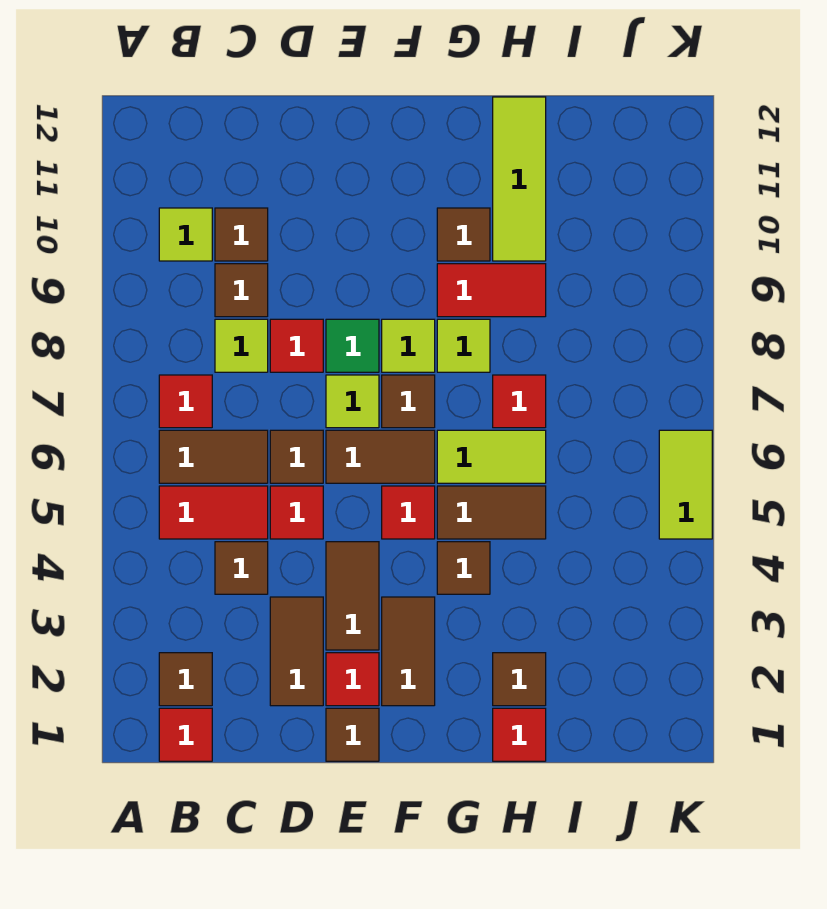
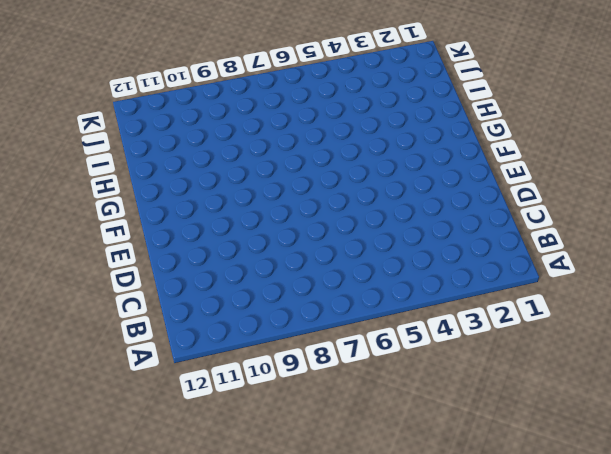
none -> red 1x1 tile [159,708,212,761]
none -> brown 1x1 tile [159,653,212,706]
none -> red 1x2 tile [159,486,268,539]
none -> brown 1x2 tile [159,430,268,483]

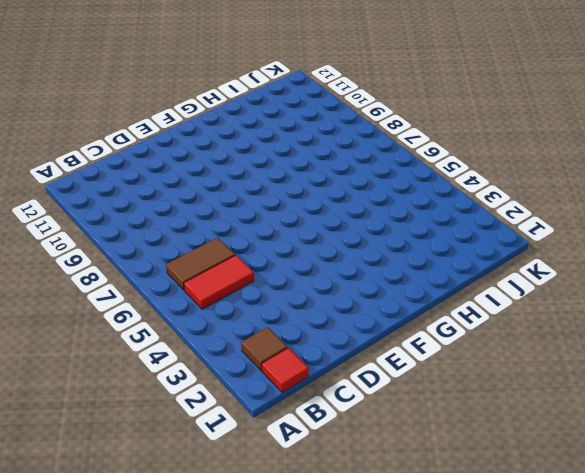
none -> red 1x1 tile [159,375,212,428]
none -> lime 1x1 tile [159,208,212,261]
none -> brown 1x1 tile [215,542,268,594]
none -> lime 1x1 tile [215,319,268,372]

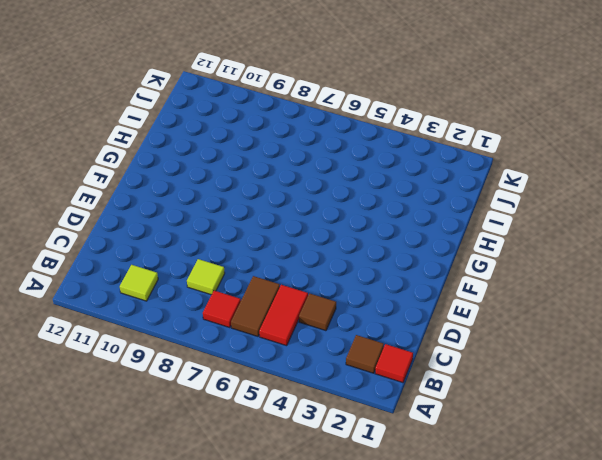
none -> brown 1x1 tile [215,264,268,317]
none -> brown 1x1 tile [215,208,268,261]
none -> brown 1x2 tile [270,597,323,706]
none -> red 1x1 tile [270,486,323,539]

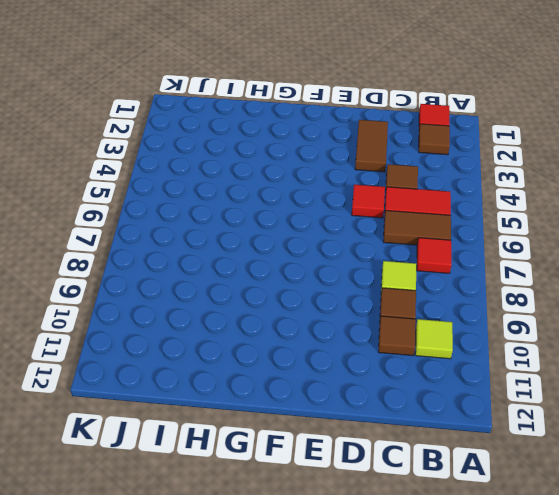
none -> brown 1x1 tile [270,430,323,483]
none -> red 1x1 tile [270,319,323,372]
none -> brown 1x1 tile [326,708,379,761]
none -> red 1x1 tile [326,653,379,706]

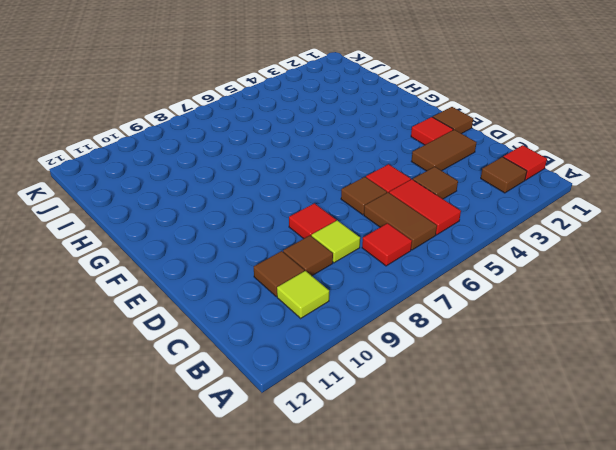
none -> brown 1x2 tile [326,542,379,650]
none -> brown 1x2 tile [326,430,435,483]
none -> lime 1x1 tile [326,375,379,428]
none -> green 1x1 tile [326,319,379,372]

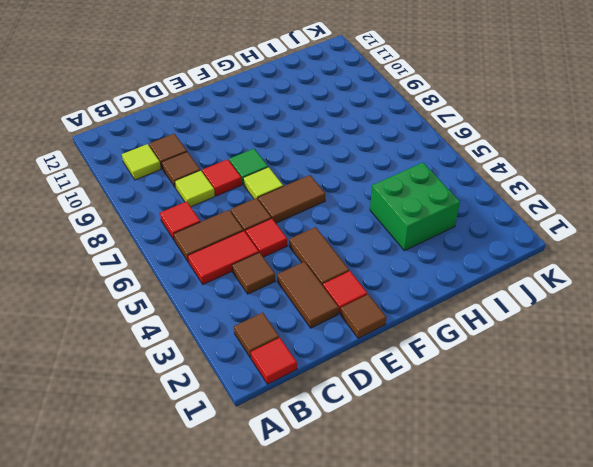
green 2x2 brick [370,163,460,251] -> none
none -> brown 1x2 tile [382,597,435,706]
none -> red 1x1 tile [382,486,435,539]
none -> brown 1x1 tile [382,375,435,428]
none -> lime 1x1 tile [382,319,435,372]

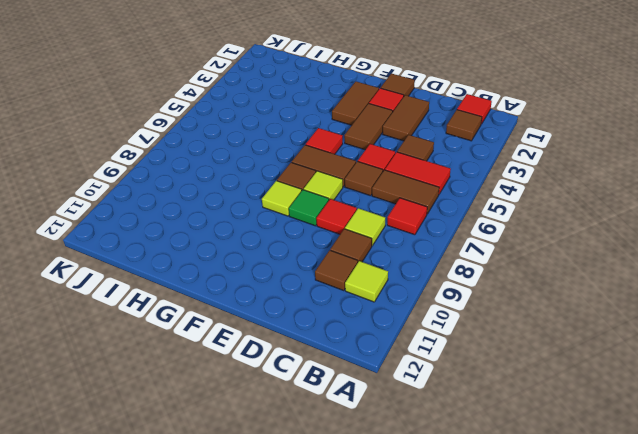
none -> brown 1x1 tile [437,542,490,594]
none -> brown 1x2 tile [437,486,546,539]
none -> lime 1x2 tile [437,430,546,483]
none -> lime 1x1 tile [437,319,490,372]

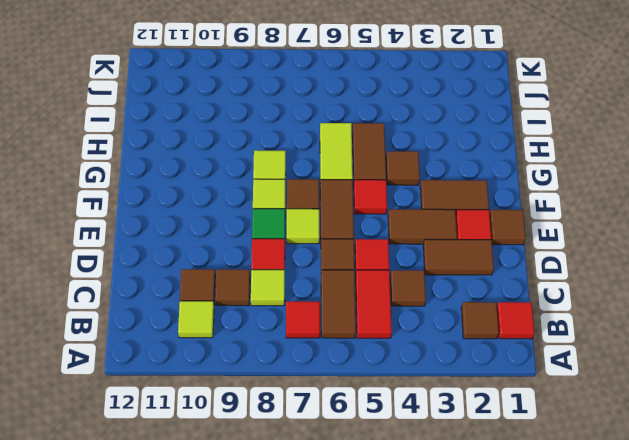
none -> red 1x2 tile [437,264,546,317]
none -> brown 1x1 tile [437,208,490,261]
none -> red 1x1 tile [493,708,546,761]
none -> brown 1x1 tile [493,653,546,706]

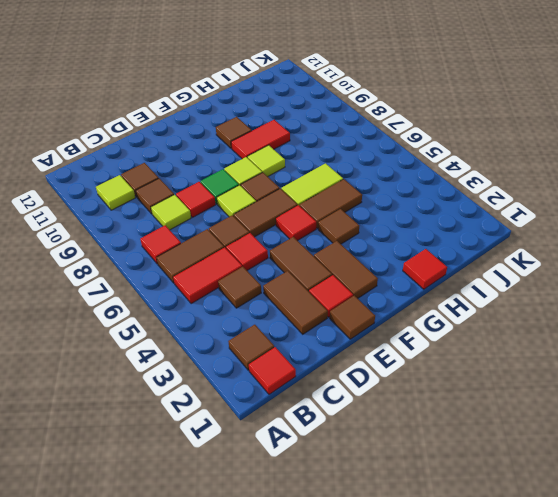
none -> brown 1x1 tile [493,653,546,706]
none -> red 1x1 tile [493,375,546,428]
none -> lime 1x3 tile [493,97,546,261]
none -> lime 1x2 tile [659,430,712,539]

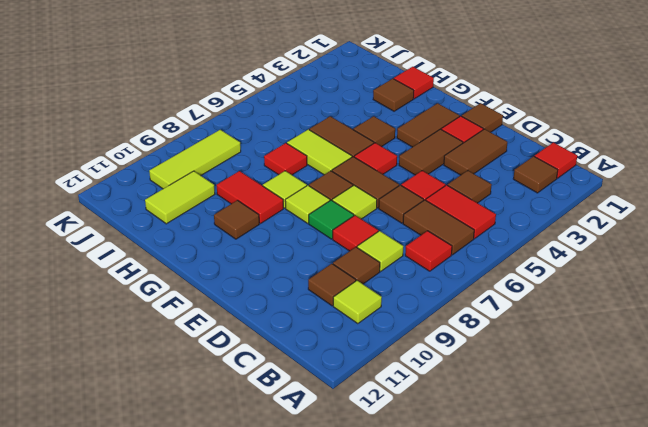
lime 1x2 tile [145,171,215,224] -> lime 1x2 tile moved to [659,430,712,539]
lime 1x3 tile [149,130,241,189] -> lime 1x3 tile moved to [493,97,546,261]

